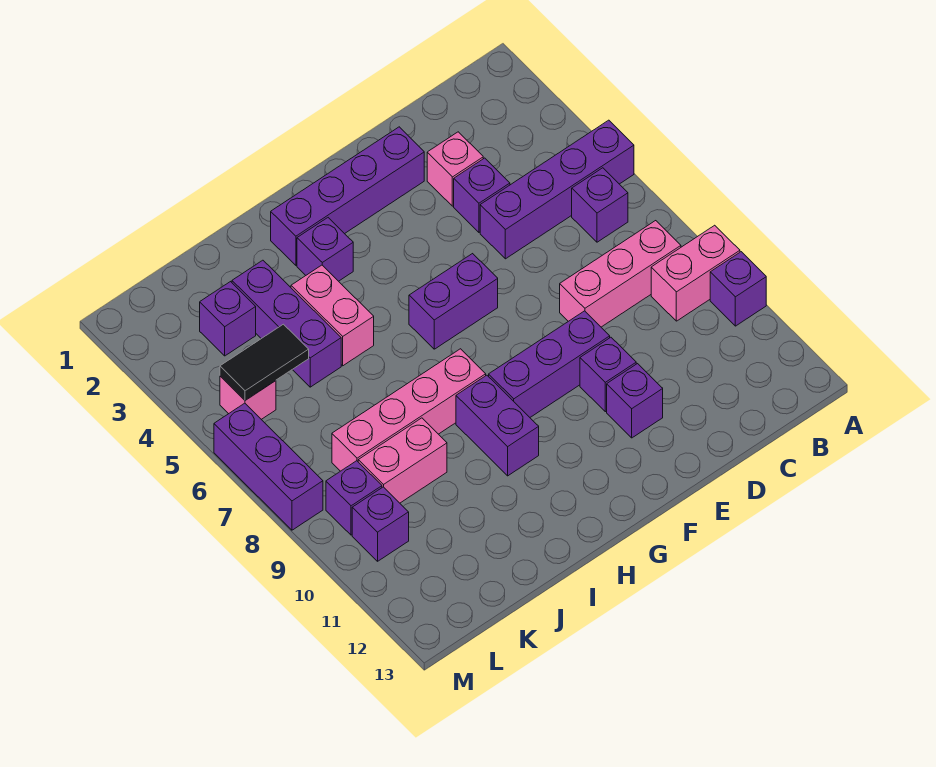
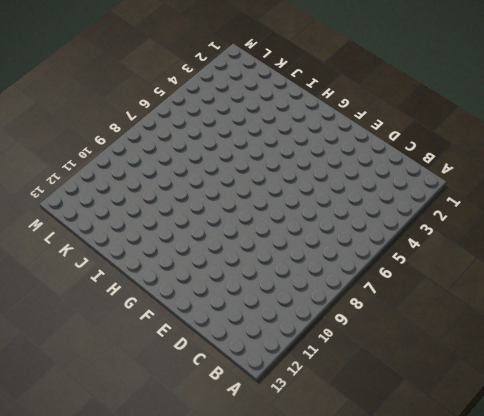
none -> purple 1x4 brick [480,120,634,259]
none -> pink 1x2 brick [651,225,740,321]
none -> purple 1x1 brick [710,252,766,326]

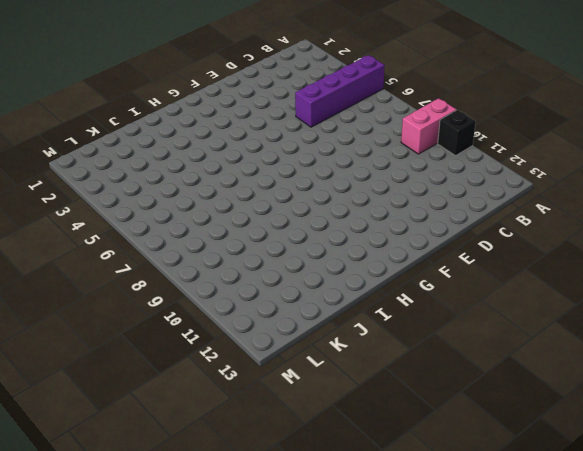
black 1x1 brick [438,110,476,156] -> purple 1x1 brick [710,252,766,326]
none -> purple 1x1 brick [572,168,628,242]
none -> pink 1x3 brick [560,221,681,327]
none -> pink 1x1 brick [427,132,483,206]

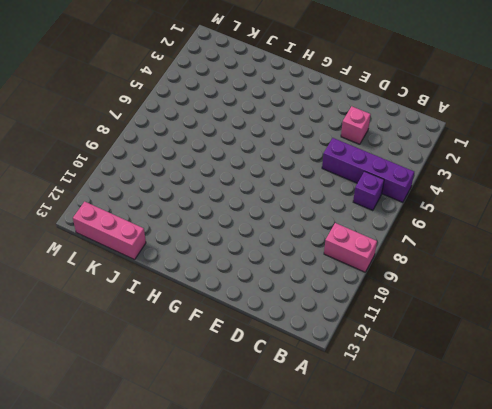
pink 1x3 brick [73,202,146,260] -> pink 1x3 brick moved to [560,221,681,327]
none -> purple 1x1 brick [710,252,766,326]
none -> purple 1x1 brick [454,158,510,232]
none -> purple 1x4 brick [271,127,424,265]

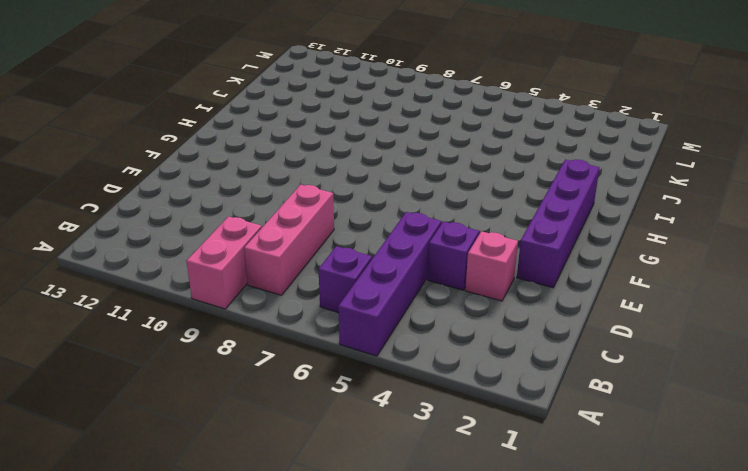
none -> purple 1x1 brick [710,252,766,326]
none -> purple 1x3 brick [489,311,610,417]
none -> purple 1x1 brick [580,337,636,412]

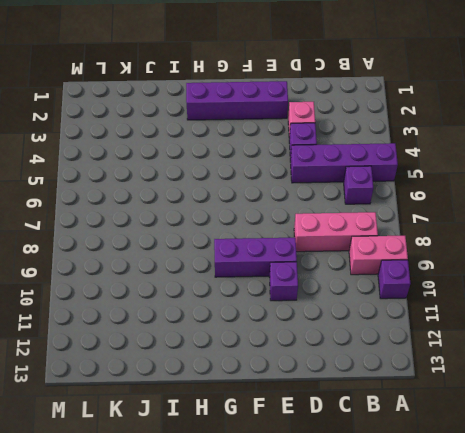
none -> purple 1x1 brick [607,364,663,438]
none -> purple 1x2 brick [409,254,498,349]
none -> purple 1x1 brick [297,218,353,281]

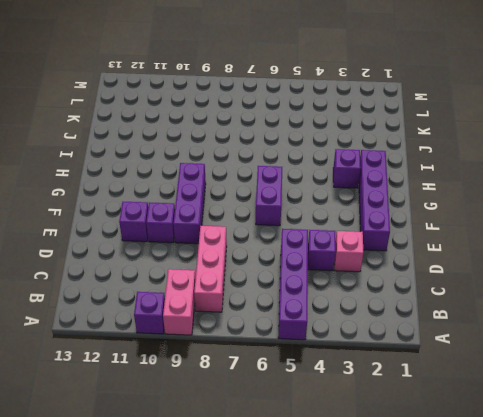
none -> purple 1x1 brick [572,168,628,242]
none -> pink 1x4 brick [332,349,486,471]
none -> purple 1x2 brick [456,375,539,476]

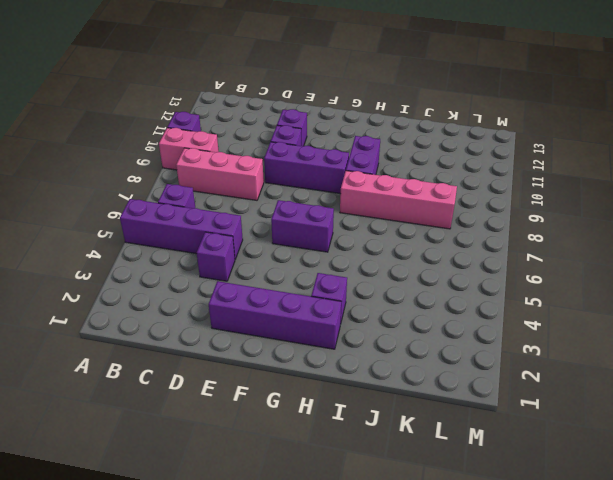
none -> pink 1x1 brick [427,132,483,206]
none -> pink 1x2 brick [291,265,374,366]
none -> purple 1x3 brick [232,260,341,387]

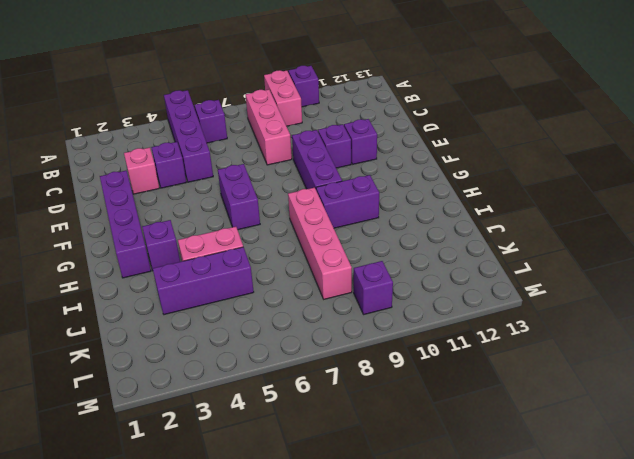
none -> pink 1x2 brick [358,418,447,503]
none -> purple 1x1 brick [200,282,256,356]
none -> pink 1x1 brick [220,376,276,419]

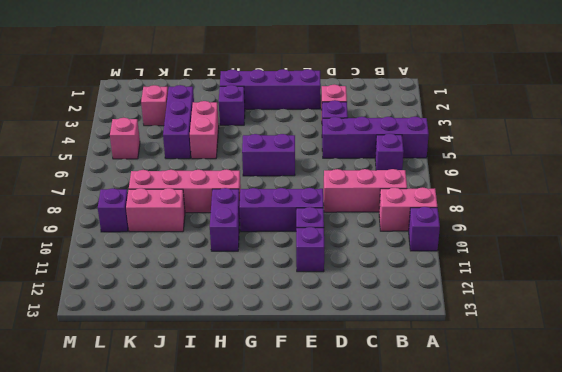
pink 1x1 brick [141,85,168,126] -> purple 1x1 brick [200,282,256,356]
none -> purple 1x1 brick [352,487,409,561]
none -> purple 1x3 brick [214,403,323,530]
none -> black 1x2 tile [220,324,309,400]

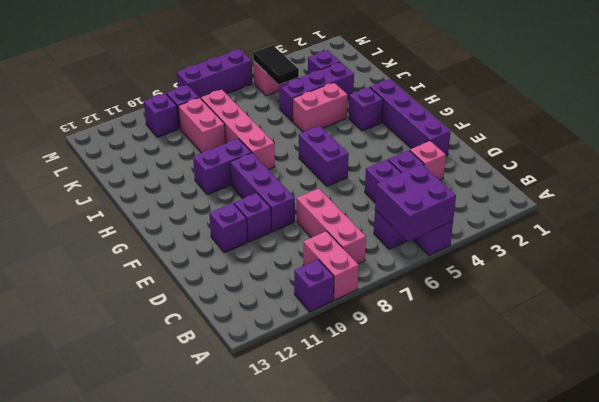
purple 2x2 brick [375,164,456,242] -> none

